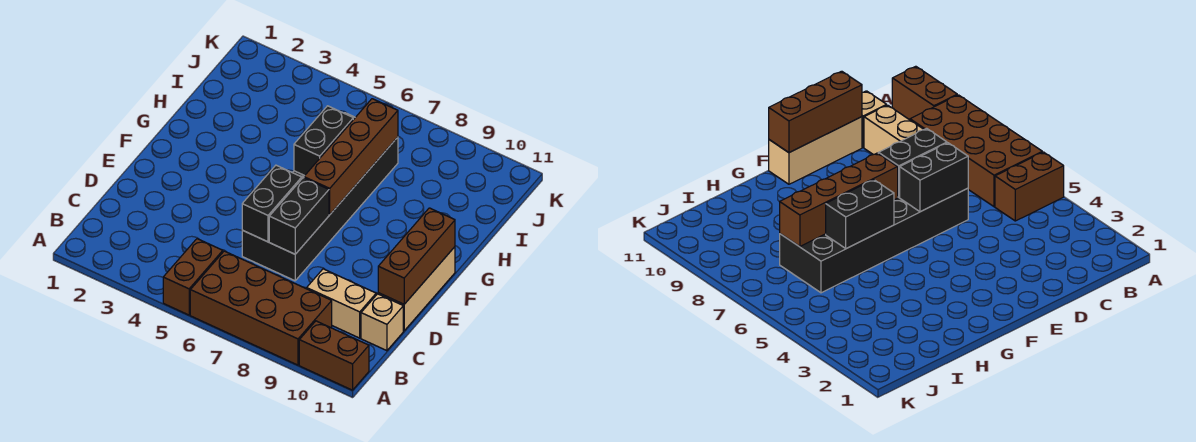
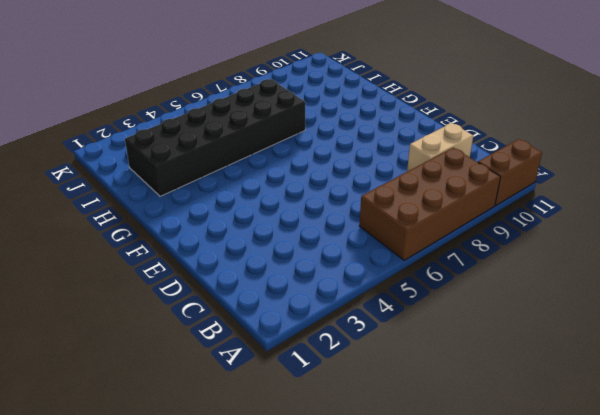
black 2x6 brick [125,79,305,196] -> black 2x6 brick turned to [242,113,398,281]
none -> brown 1x2 brick [163,239,223,315]
none -> tan 1x1 brick [361,294,403,351]
none -> tan 1x3 brick [378,247,455,331]

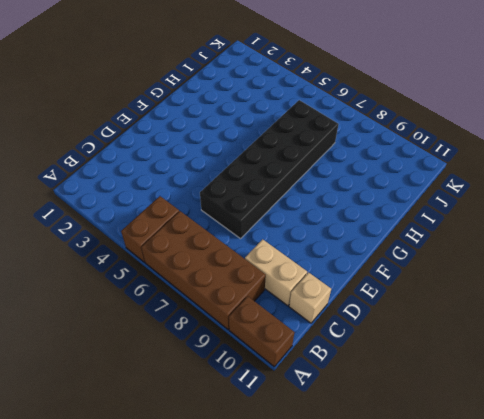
none -> tan 1x3 brick [378,247,455,331]
none -> black 1x2 brick [242,165,302,242]
none -> black 1x2 brick [269,178,329,254]

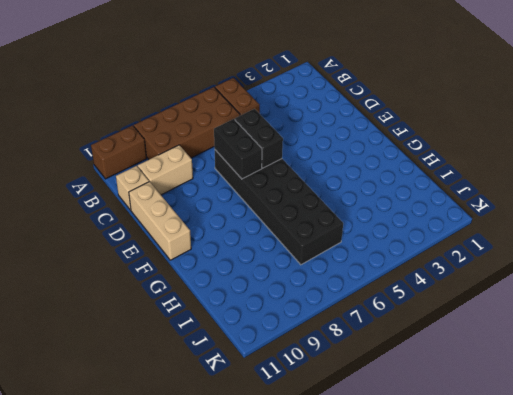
none -> brown 1x3 brick [378,208,455,304]
none -> brown 1x4 brick [304,99,398,215]
none -> black 1x2 brick [294,106,353,176]

